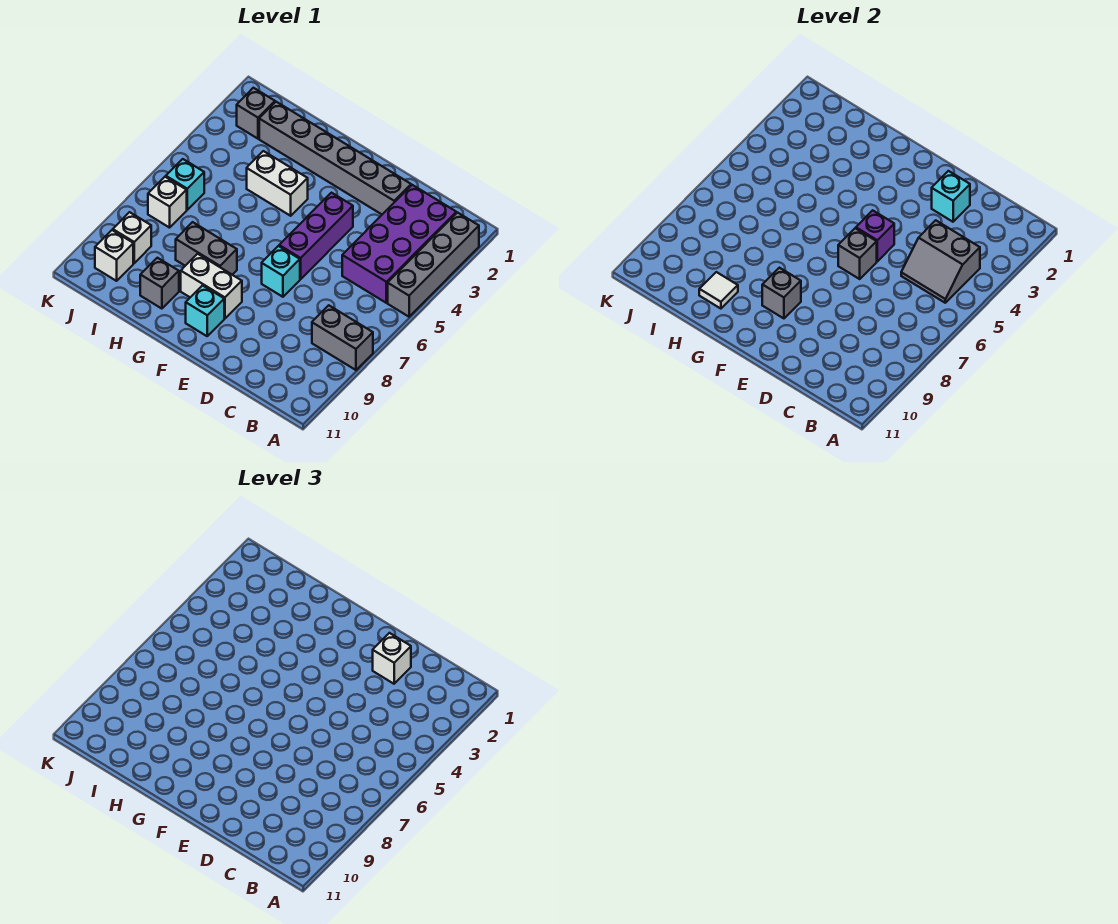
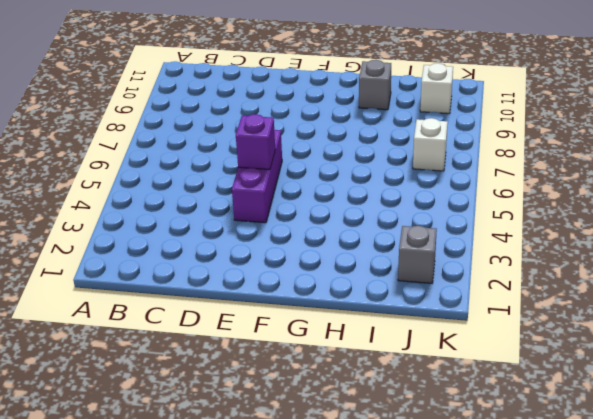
none -> grey 1x4 brick [388,213,479,317]
none -> grey 1x2 brick [312,305,373,370]
none -> purple 2x4 brick [342,185,456,303]

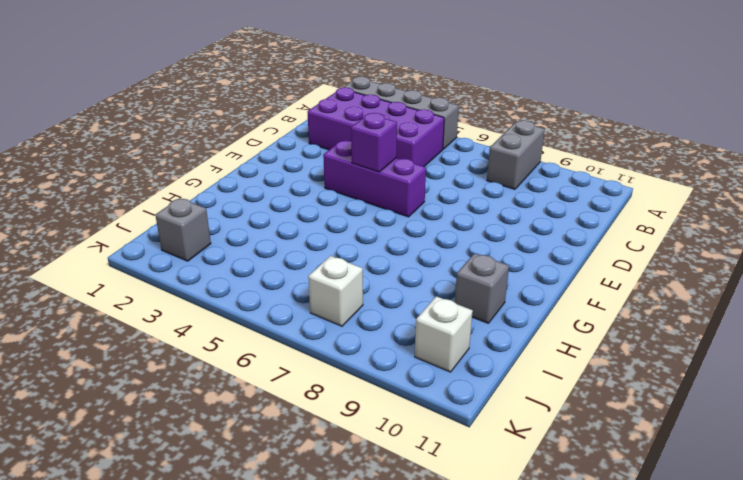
none -> grey 1x6 brick [259,102,411,214]
none -> cyan 1x1 brick [262,246,300,297]
none -> white 1x2 brick [181,254,242,318]

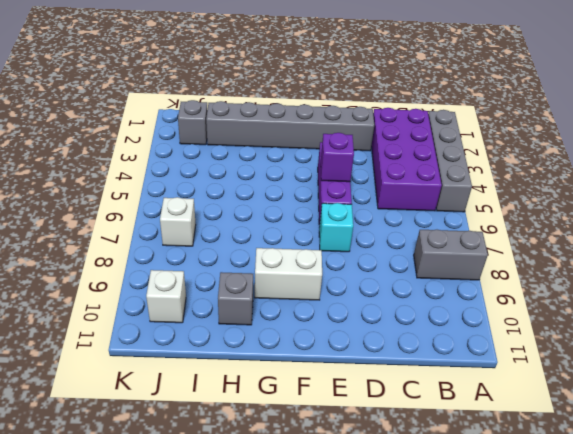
none -> cyan 1x1 brick [186,285,224,336]
none -> white 1x2 brick [247,151,308,216]
none -> grey 1x2 brick [176,222,237,275]

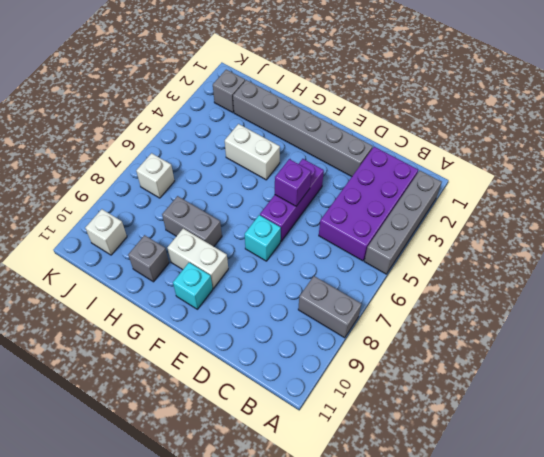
none -> cyan 1x1 brick [166,159,204,210]
none -> white 1x1 brick [113,212,151,263]
none -> grey 2x2 slope [901,220,980,303]

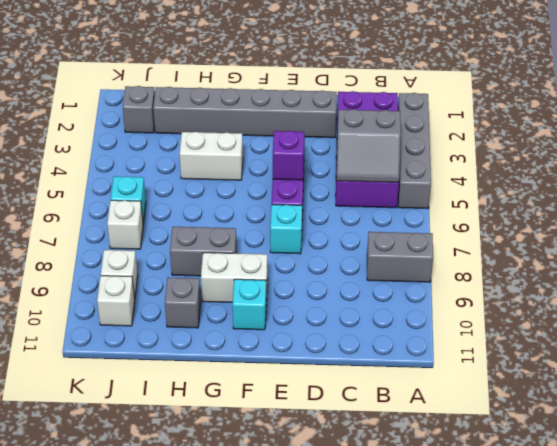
none -> cyan 1x1 brick [932,171,970,222]
none -> grey 1x1 brick [838,228,877,279]
none -> grey 1x1 brick [762,268,801,318]

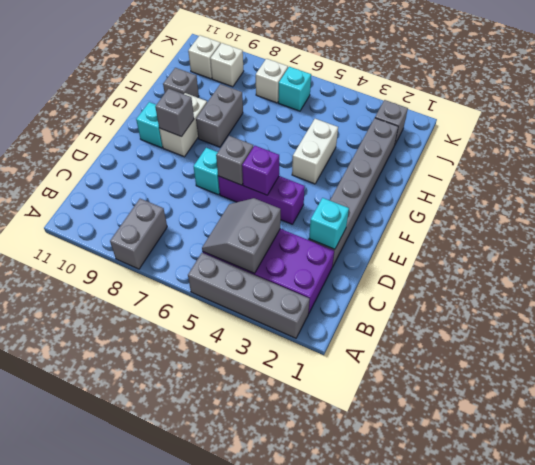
none -> white 1x1 tile [699,272,738,309]
none -> white 1x1 brick [373,633,411,684]

